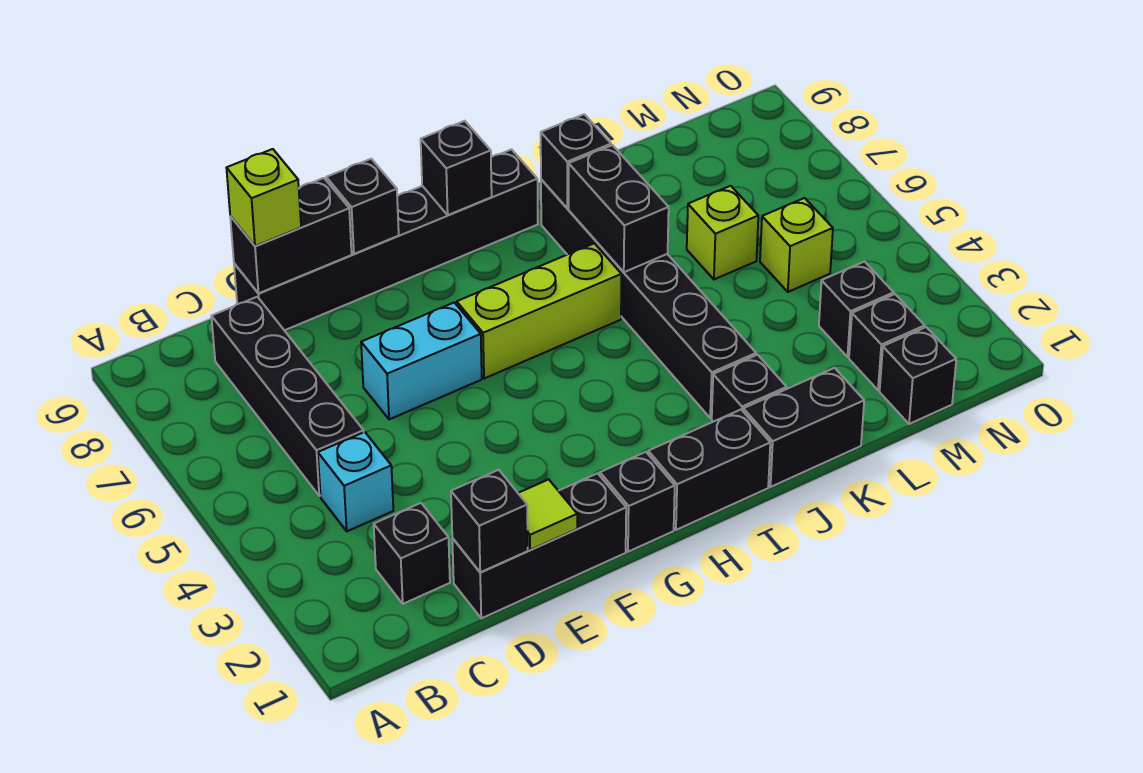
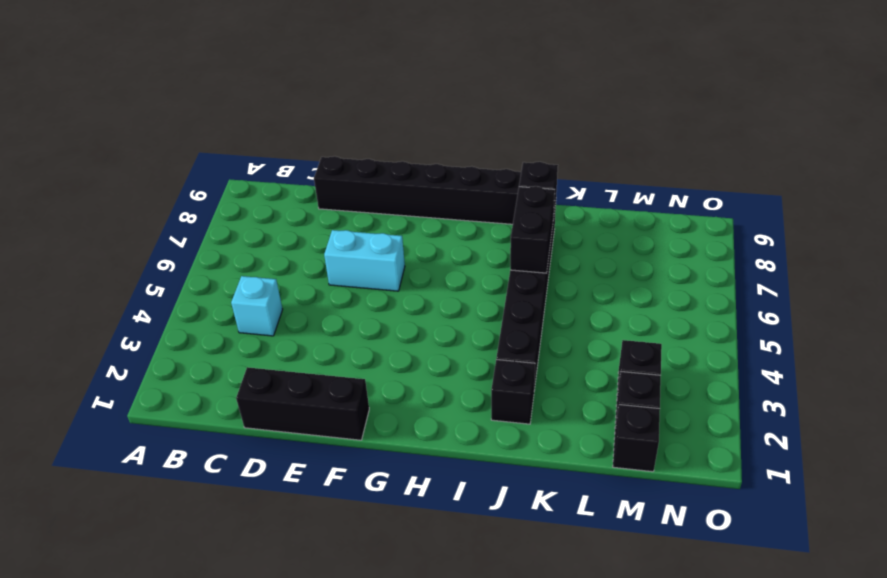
none -> black 1x1 brick [374,503,450,604]
none -> black 1x4 brick [211,297,364,496]
none -> black 1x1 brick [600,452,675,552]

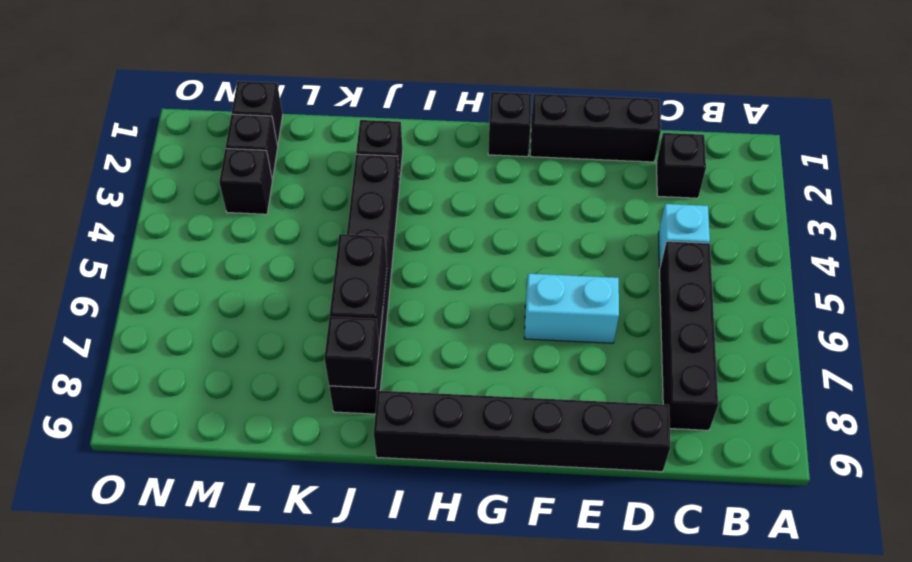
none -> lime 1x3 brick [457,243,622,379]
none -> black 1x2 brick [648,410,770,530]
none -> black 1x2 brick [743,368,864,487]

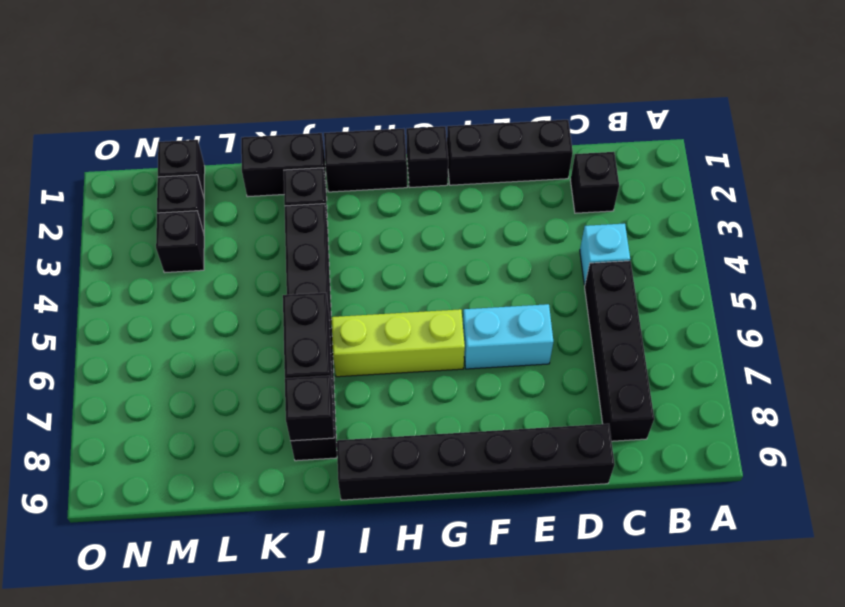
none -> lime 1x1 brick [687,186,758,279]
none -> lime 1x1 brick [760,198,833,292]
none -> black 1x1 brick [451,470,528,572]

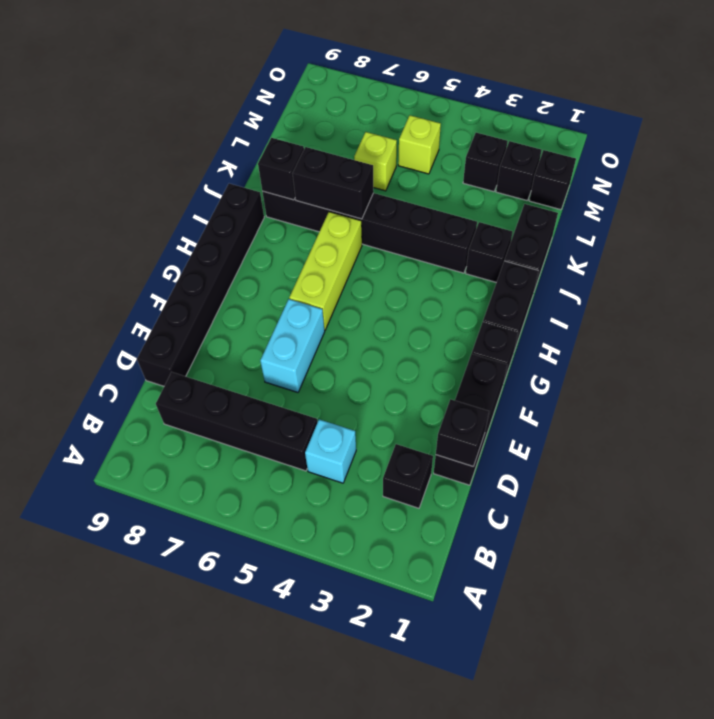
none -> black 1x2 brick [230,178,352,293]
none -> lime 1x1 tile [518,479,577,550]
none -> black 1x1 brick [326,159,399,254]

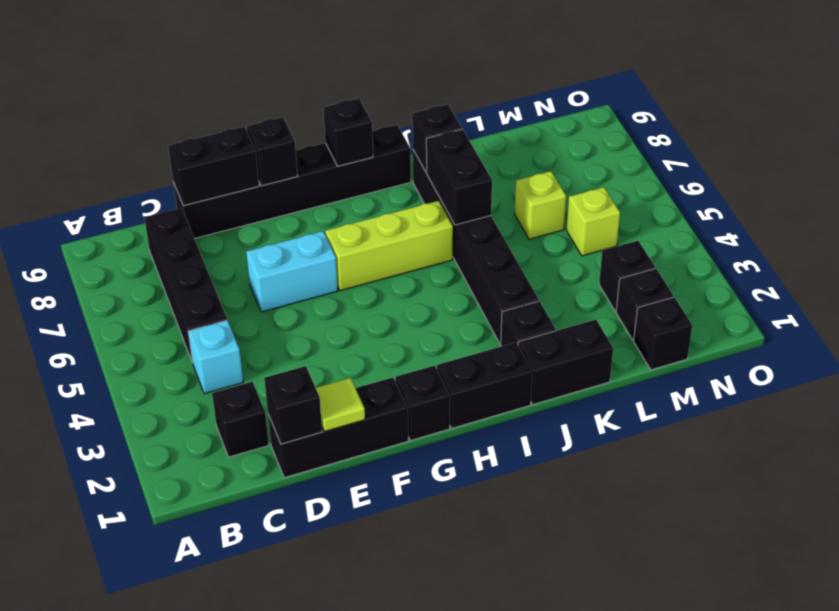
none -> lime 1x1 brick [227,149,301,246]

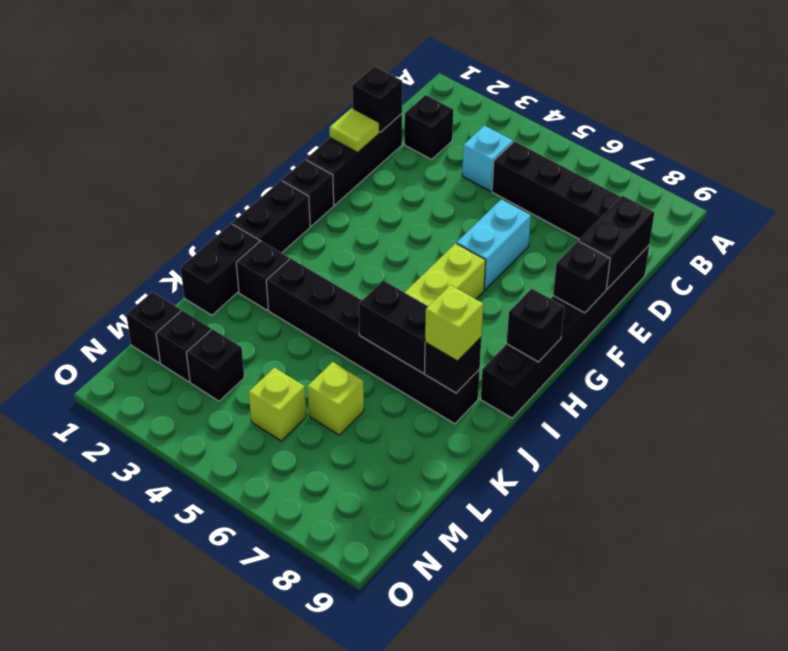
lime 1x1 brick [425,285,483,361] -> lime 1x1 brick moved to [227,149,301,246]

